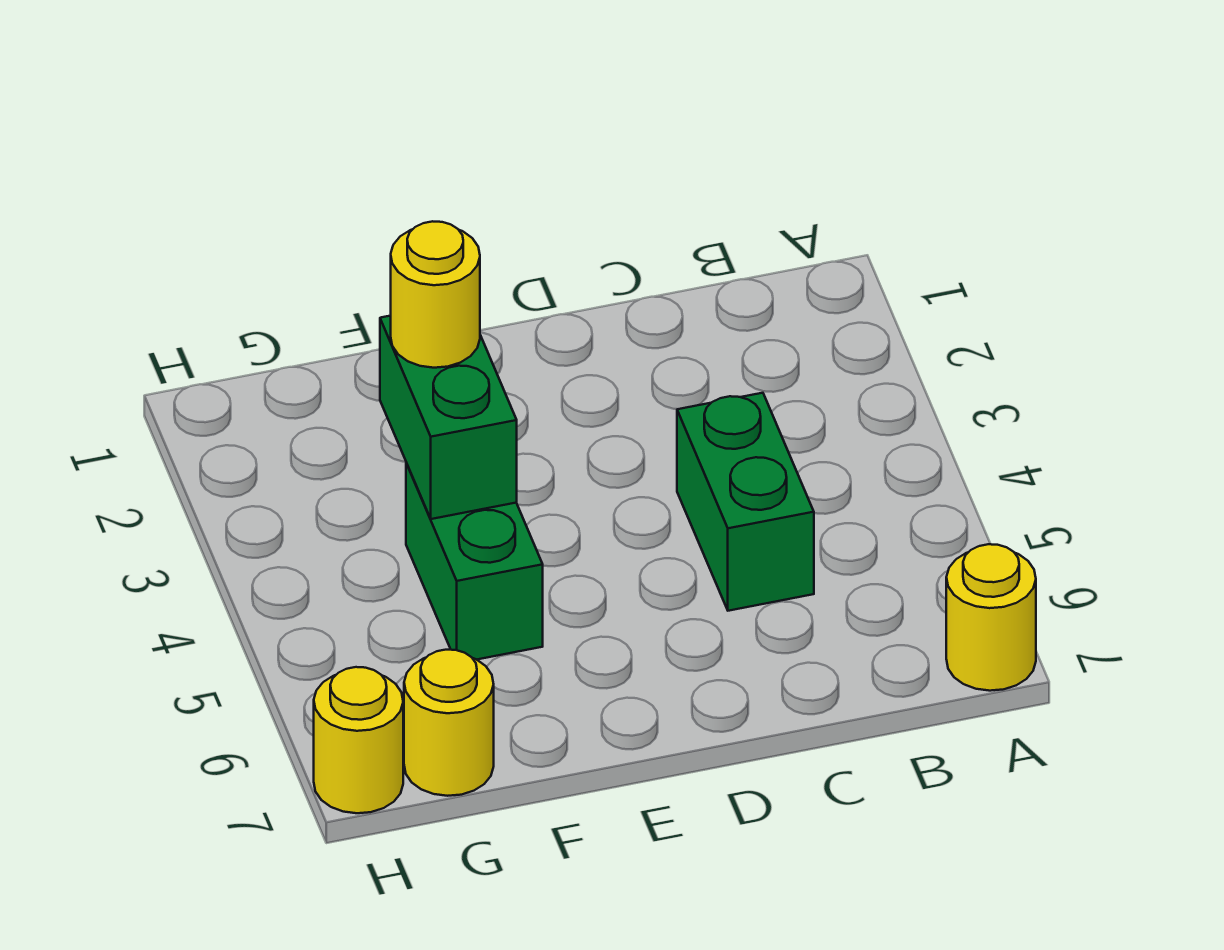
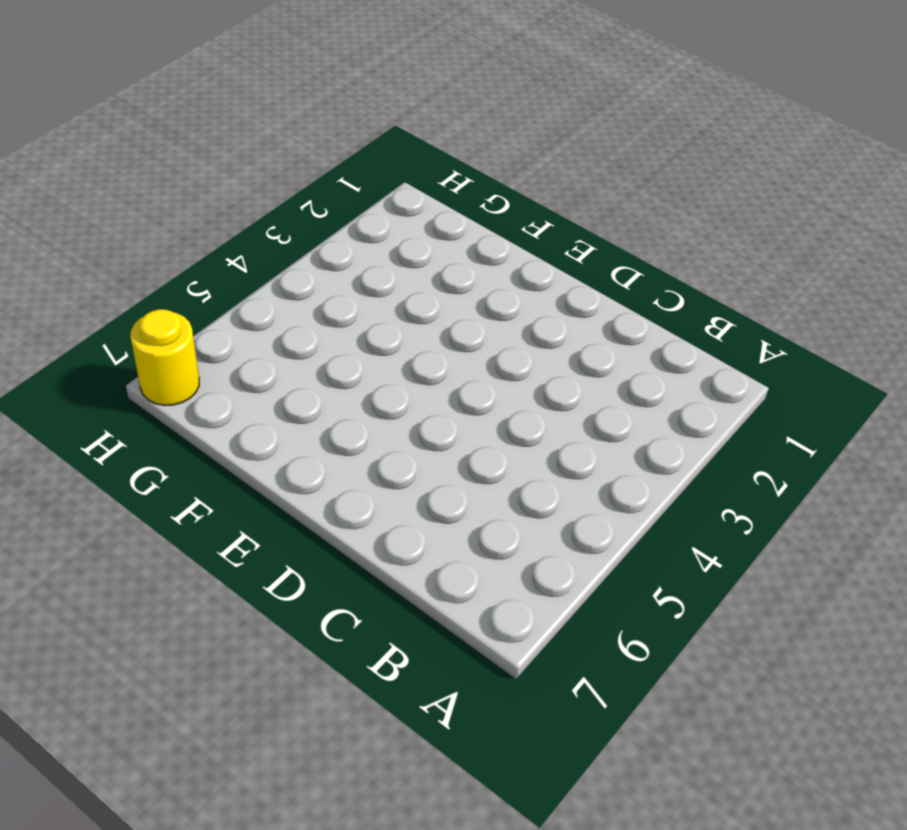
none -> yellow 1x1 round brick [946,544,1036,691]
none -> green 1x2 brick [677,393,814,611]

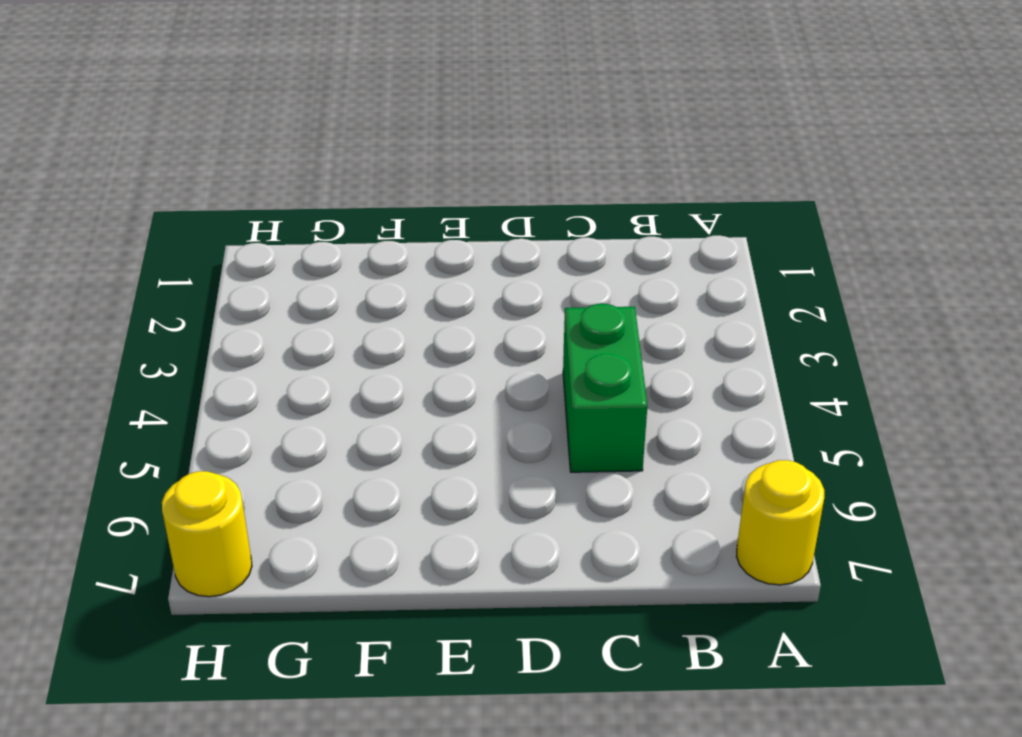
none -> green 1x2 brick [406,462,543,659]
none -> yellow 1x1 round brick [404,650,494,796]

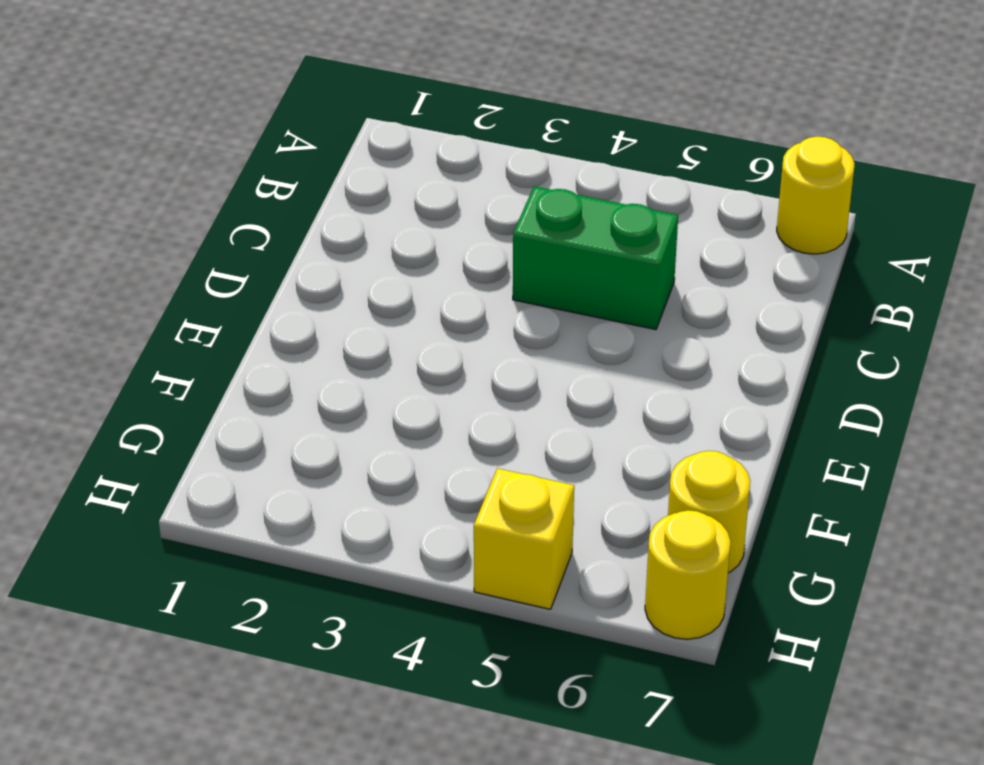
yellow 1x1 brick [474,468,574,609] -> none
none -> green 1x2 brick [406,462,543,659]
none -> green 1x2 brick [380,316,517,519]

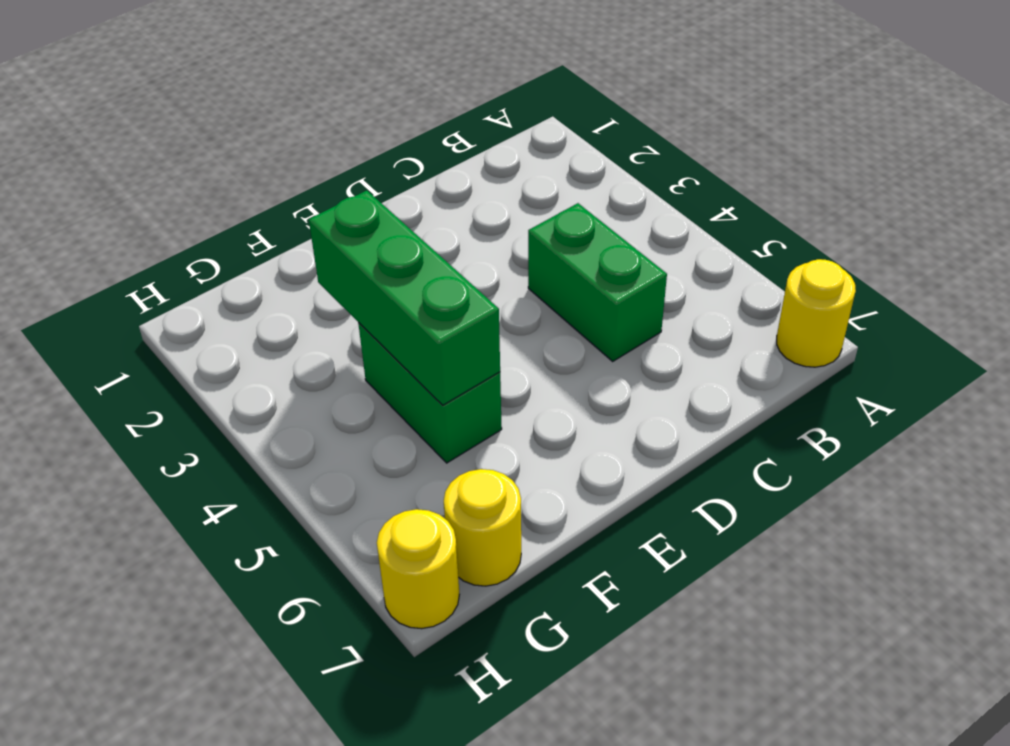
green 1x3 brick [309,190,500,405] -> green 1x2 brick [380,316,517,519]
none -> yellow 1x1 round brick [391,221,480,368]

